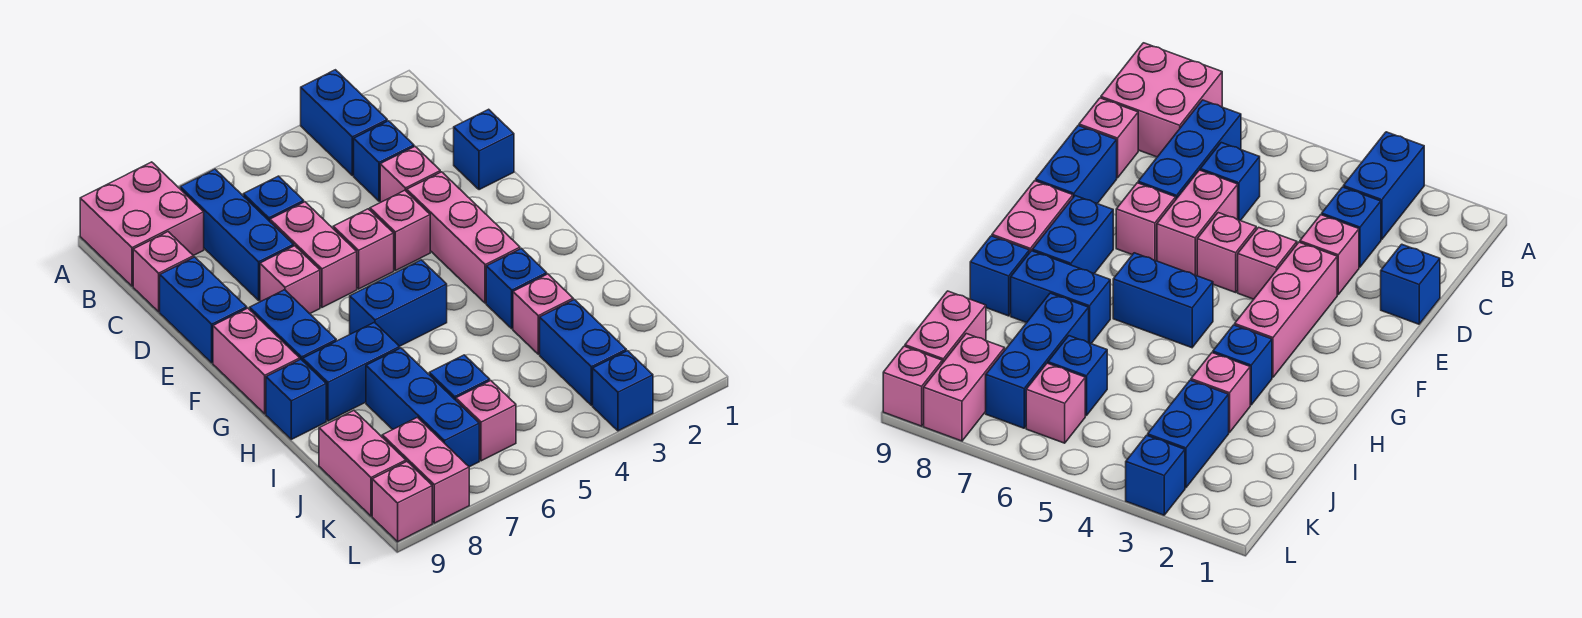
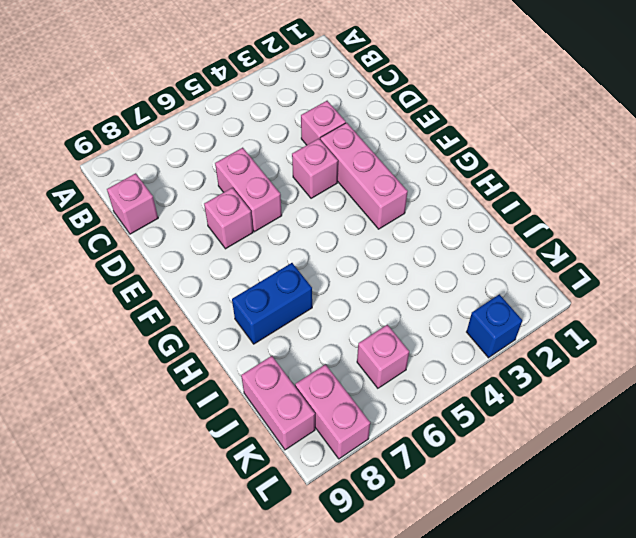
none -> blue 1x2 brick [301,70,387,176]
none -> pink 2x2 brick [80,162,204,286]
none -> blue 1x3 brick [180,169,294,300]

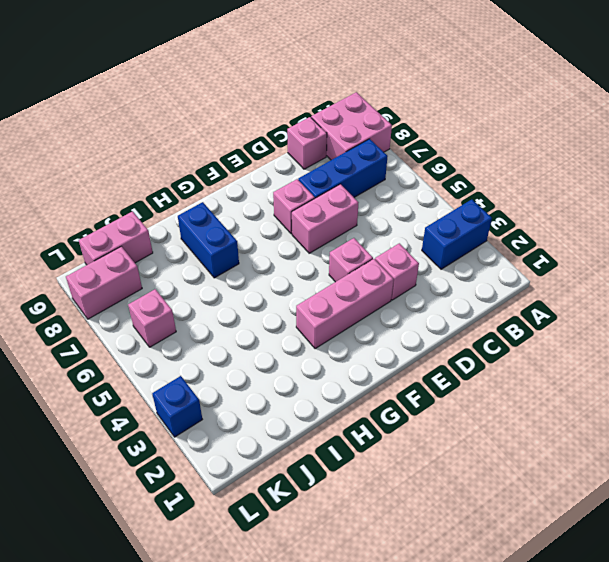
none -> blue 1x1 brick [354,121,414,201]
none -> blue 1x1 brick [243,176,304,221]
none -> blue 1x1 brick [454,109,514,190]

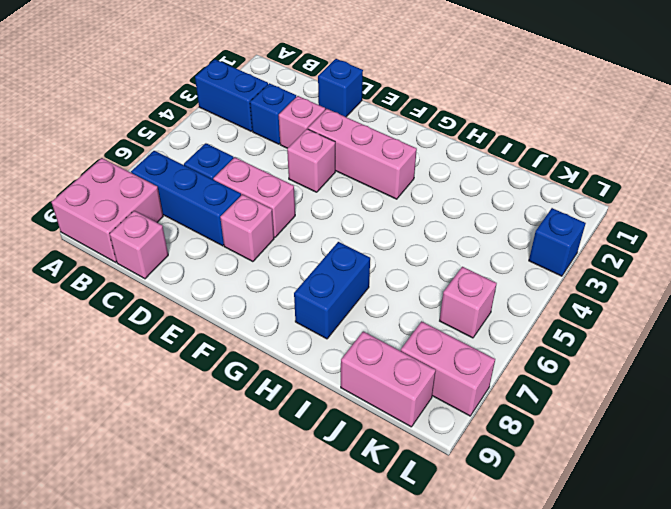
none -> blue 1x2 brick [160,257,247,363]
none -> pink 1x1 brick [333,209,394,289]
none -> blue 1x2 brick [250,290,336,361]

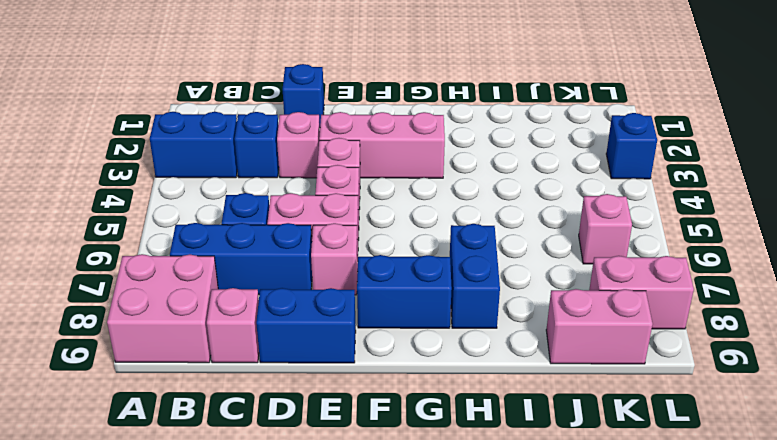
none -> pink 1x2 brick [213,308,300,414]
none -> blue 1x2 brick [350,260,447,346]
none -> blue 1x1 brick [486,248,547,329]

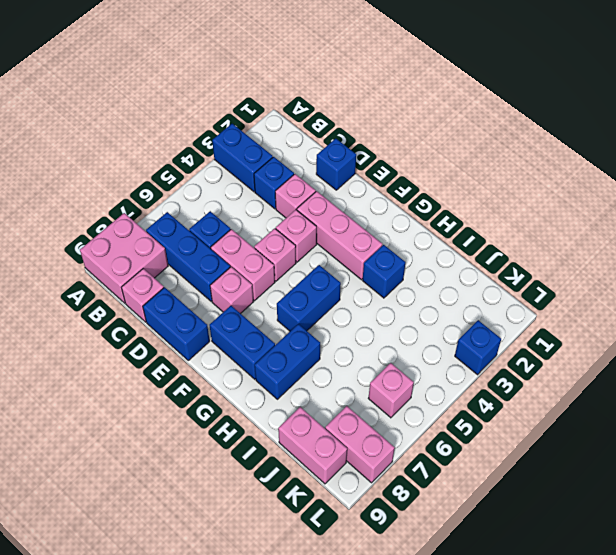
none -> pink 1x2 brick [213,308,300,414]
none -> blue 1x1 brick [266,359,326,439]
none -> pink 1x1 brick [513,274,573,354]

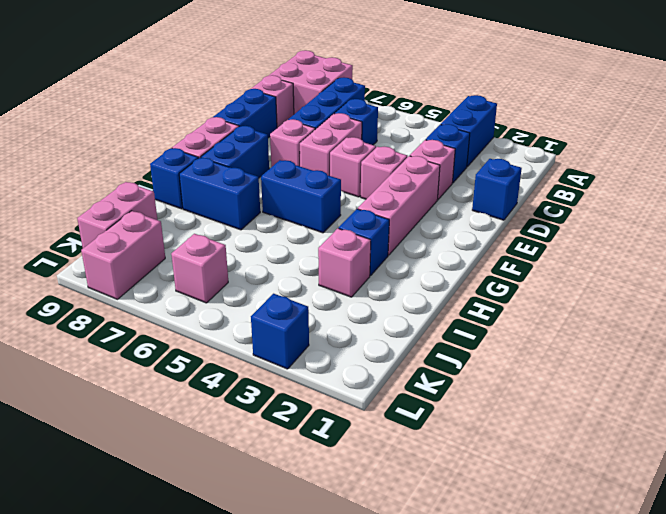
none -> blue 1x3 brick [366,348,479,467]
none -> blue 1x2 brick [540,300,626,405]
none -> blue 1x1 brick [429,355,490,400]

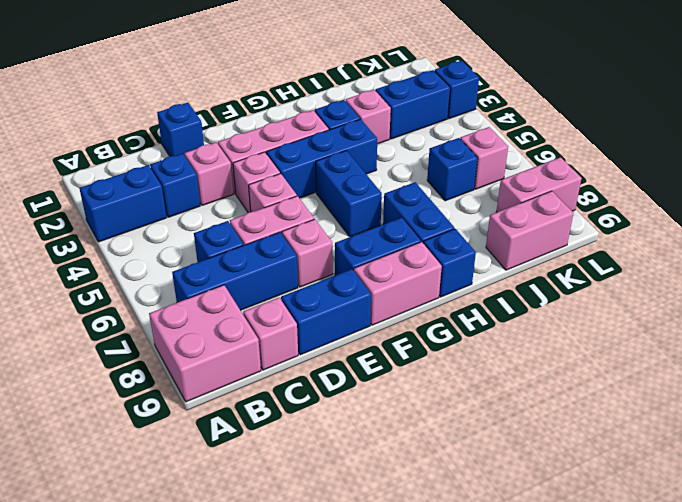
blue 1x3 brick [266,119,377,198] -> blue 1x3 brick moved to [366,348,479,467]
none -> pink 1x1 brick [372,462,432,542]

